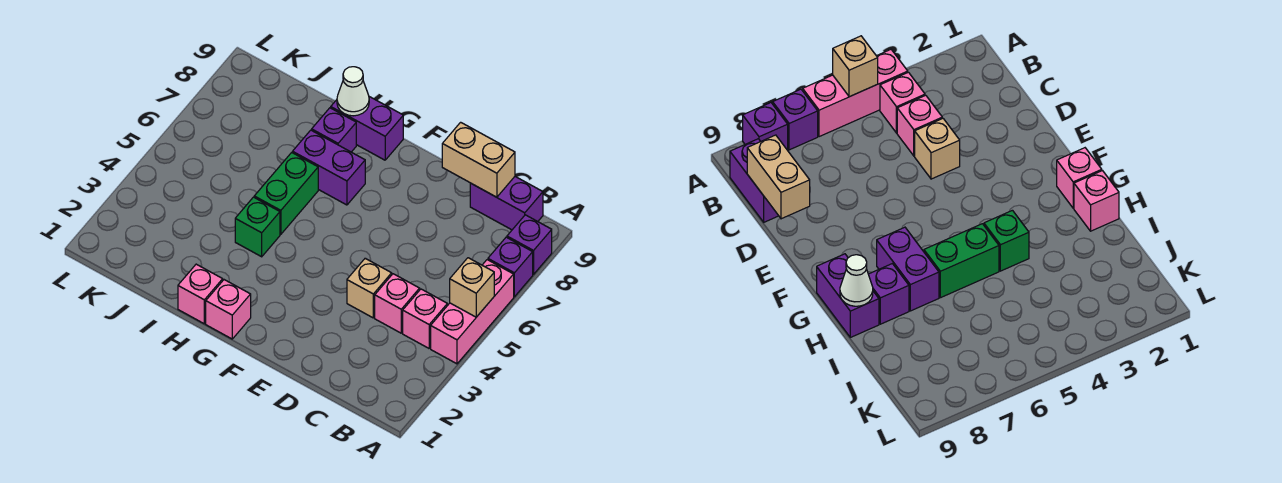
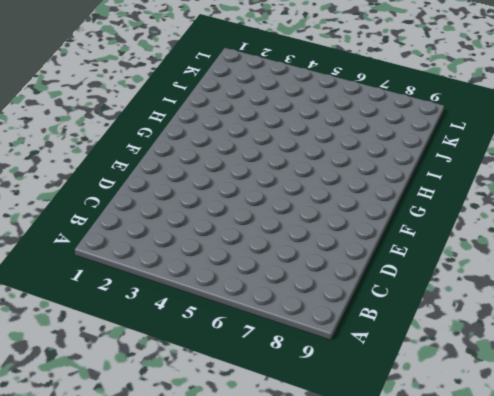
none -> pink 1x3 brick [431,260,514,364]
none -> purple 1x1 brick [488,237,533,297]
none -> purple 1x1 brick [507,215,552,274]

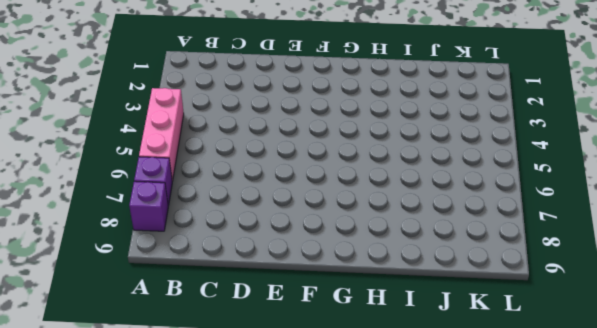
none -> pink 1x1 brick [403,289,447,348]
none -> purple 1x2 brick [470,177,543,230]
none -> pink 1x1 brick [375,274,420,333]

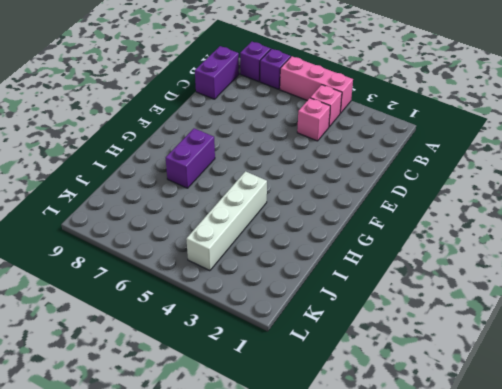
white 1x4 brick [186,171,267,271] -> green 1x1 brick [235,197,280,257]
none -> tan 1x1 brick [347,258,392,318]
none -> pink 1x1 brick [206,280,251,339]
none -> purple 1x2 brick [331,97,403,160]

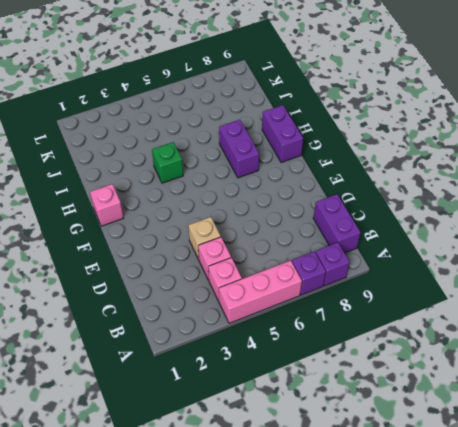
none -> pink 1x1 brick [178,264,223,324]
none -> green 1x2 brick [254,153,318,234]
none -> purple 1x1 brick [312,108,356,152]

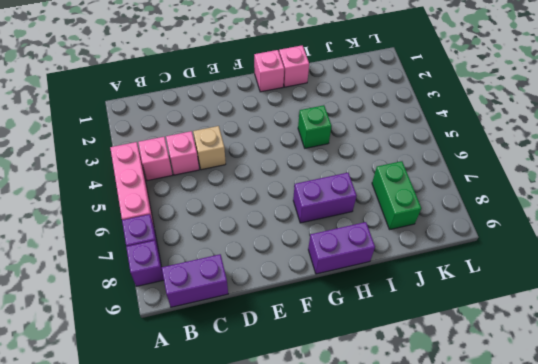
green 1x2 brick [372,161,421,229] -> green 1x2 brick moved to [254,153,318,234]
none -> purple 1x1 brick [312,108,356,152]
none -> tan 1x1 brick [450,258,494,317]
none -> tan 1x2 brick [442,122,515,197]

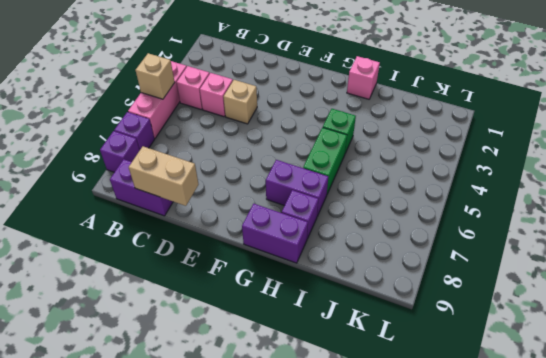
none -> pink 1x1 brick [206,280,251,339]
none -> white 1x1 cone [337,67,369,116]

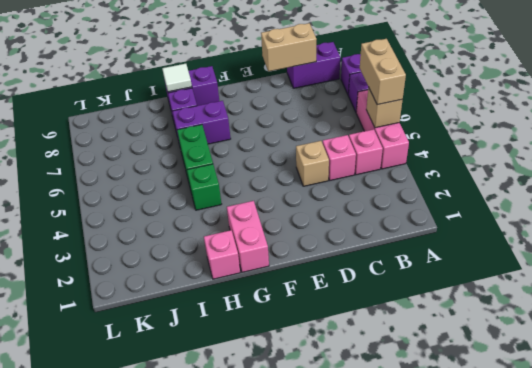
tan 1x2 brick [360,39,406,105] -> none
pink 1x2 brick [227,201,269,272] -> pink 1x1 brick [206,280,251,339]
white 1x1 tile [162,64,192,92] -> white 1x1 cone [337,67,369,116]

